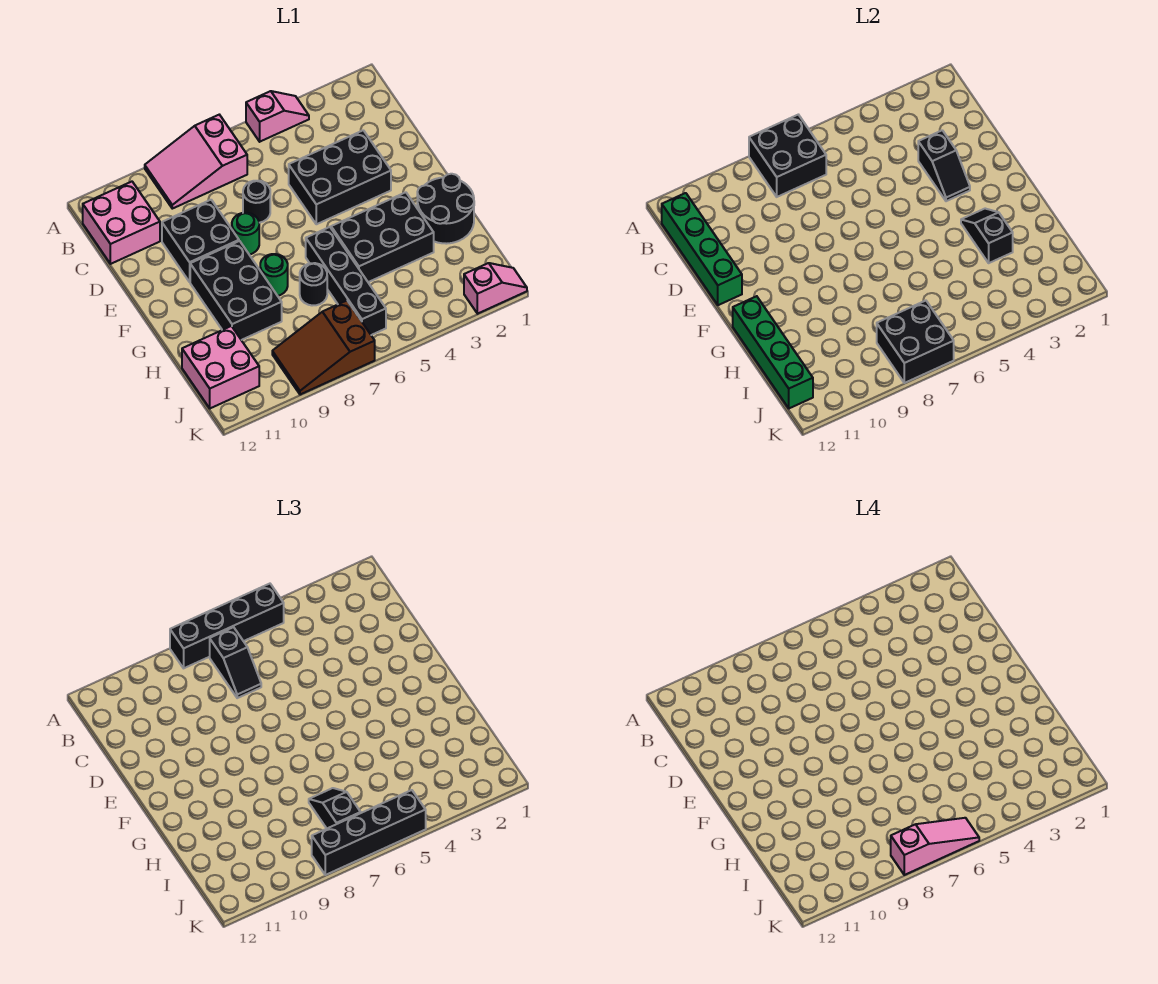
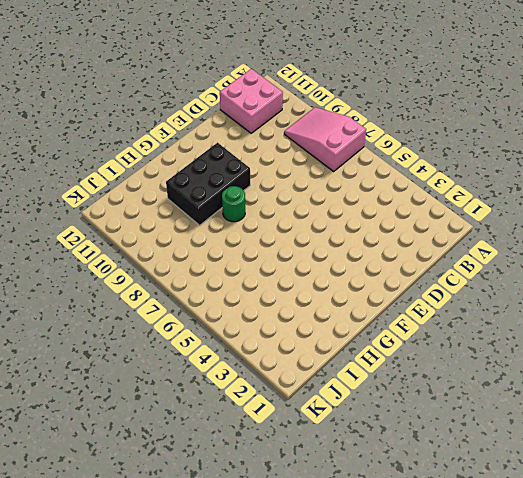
none -> pink 1x2 slope [246,91,309,142]
none -> black 2x3 brick [289,130,391,224]
none -> black 1x1 round brick [243,181,270,223]

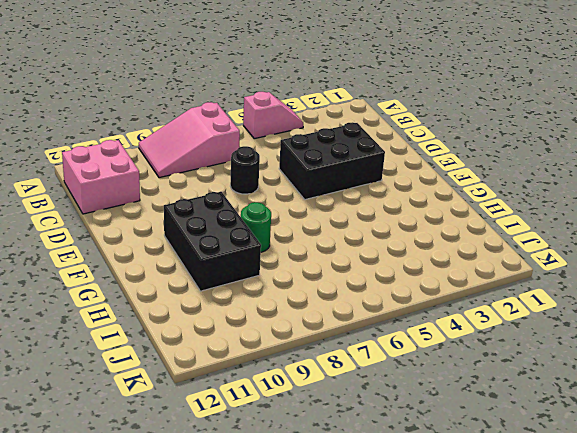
none -> black 2x2 brick [162,200,239,282]
none -> green 1x1 round brick [232,213,259,255]
none -> black 2x2 round brick [417,174,474,244]

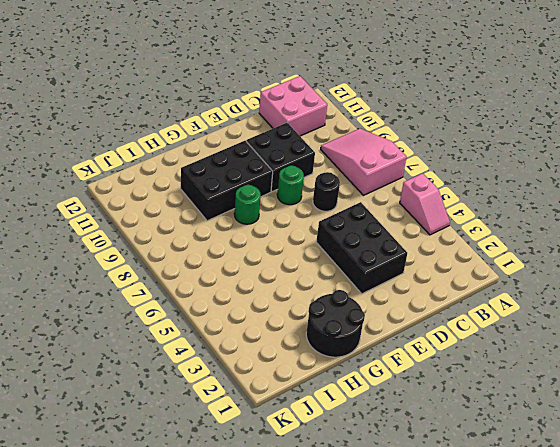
none -> black 2x3 brick [331,192,434,282]
none -> black 1x4 brick [306,227,386,335]
none -> black 1x1 round brick [300,263,327,306]

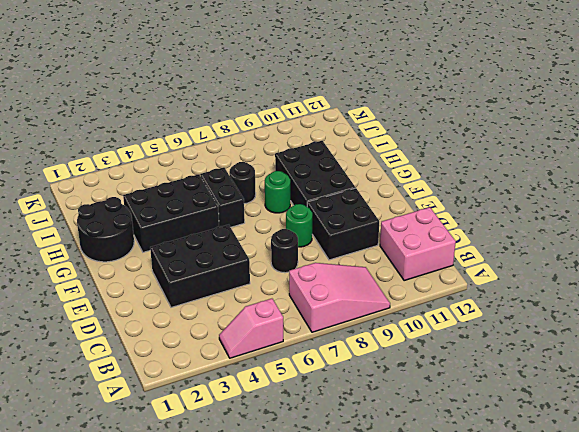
black 1x2 brick [200,167,245,227] -> black 1x4 brick [306,227,386,335]
none -> pink 2x2 brick [182,326,259,408]
none -> brown 2x3 slope [272,301,375,395]
none -> pink 1x2 slope [464,263,527,314]

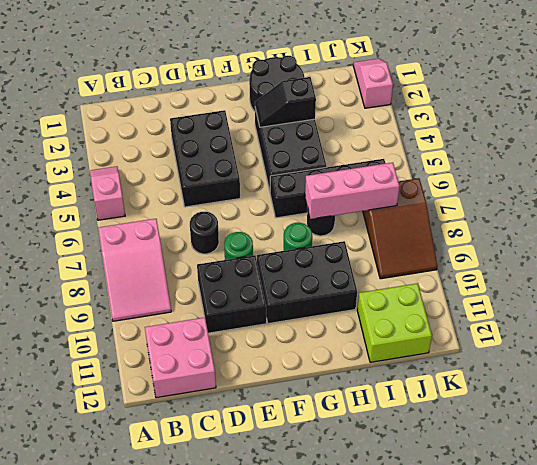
pink 1x3 brick [305,163,399,219] -> black 2x2 brick [877,301,954,383]
lime 2x2 brick [357,283,432,362] -> pink 2x2 brick [182,326,259,408]
none -> black 2x2 brick [749,115,826,197]
none -> green 1x4 brick [662,193,742,305]
none -> black 1x2 slope [918,130,970,201]

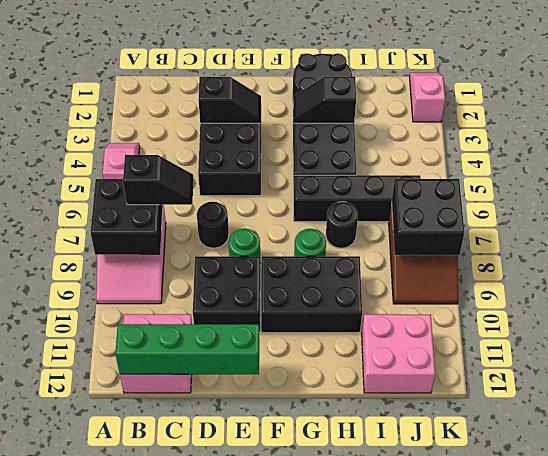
none -> green 1x4 brick [733,296,813,408]
none -> black 1x4 brick [170,584,284,668]
none -> black 1x2 slope [309,788,361,828]

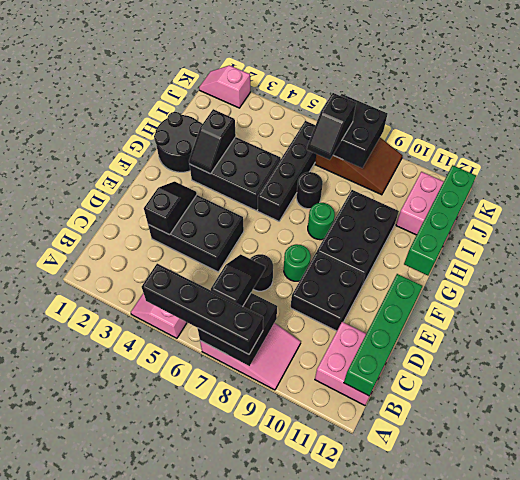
none -> black 1x4 brick [312,790,426,875]
none -> pink 1x3 slope [891,818,979,875]

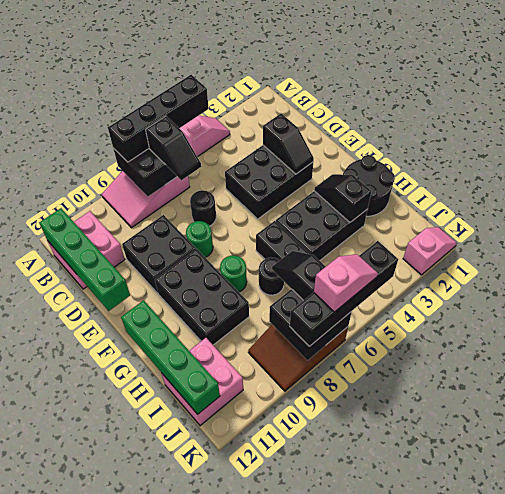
pink 1x2 slope [314,254,378,312] -> pink 1x3 slope [891,818,979,875]

